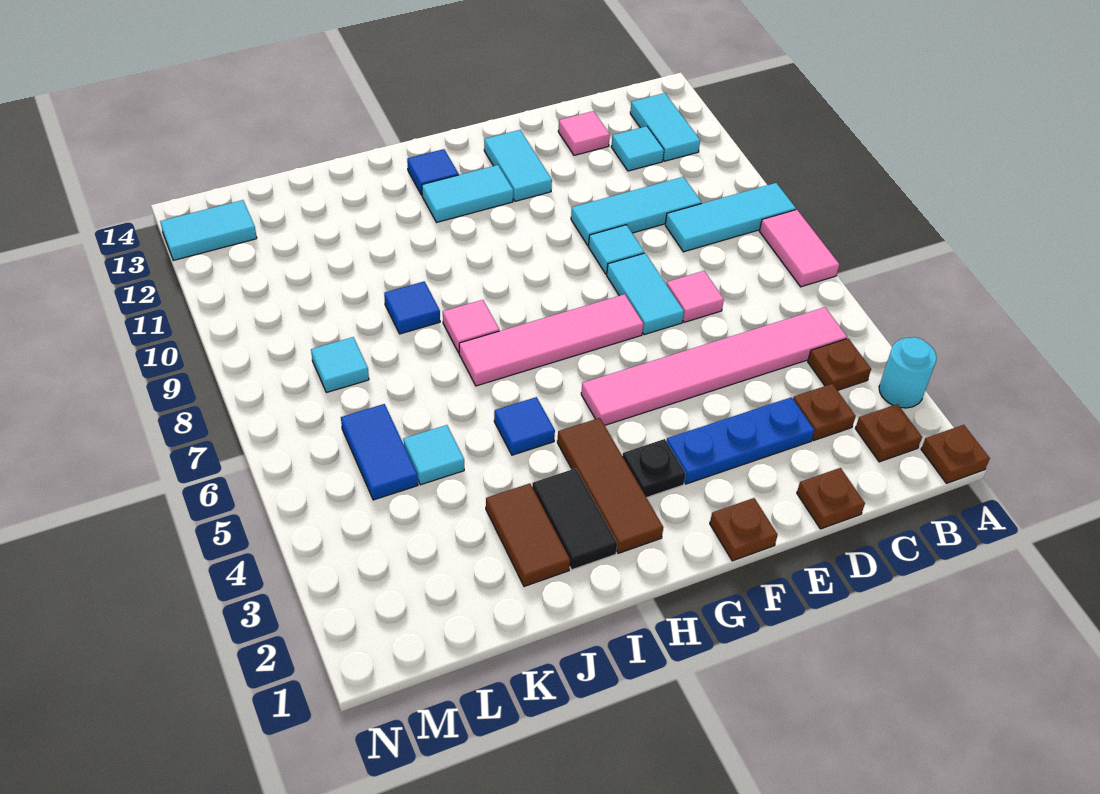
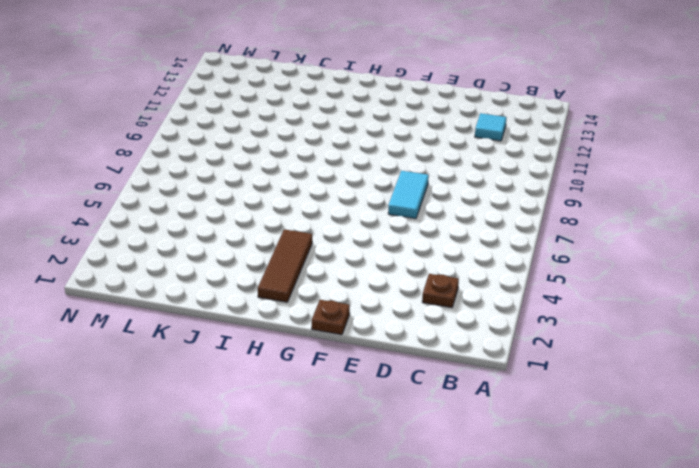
none -> brown 1x1 plate [921,425,990,483]
none -> cyan 1x1 round brick [879,337,937,408]
none -> pink 1x2 tile [759,210,839,287]
none -> cyan 1x3 tile [665,183,796,252]

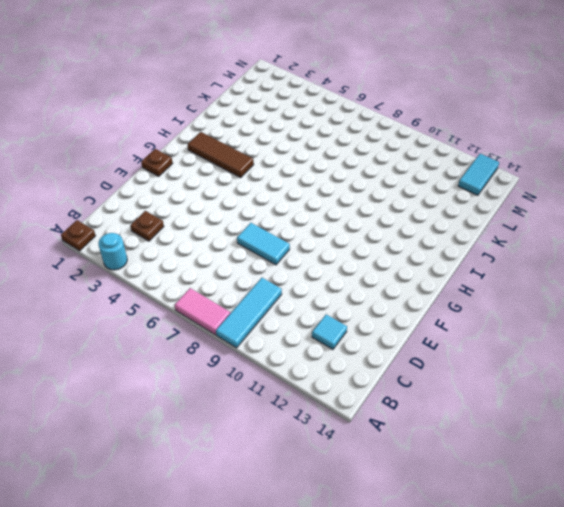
none -> brown 1x1 plate [855,404,922,462]
none -> brown 1x1 plate [808,338,871,390]
none -> pink 1x6 tile [581,307,847,425]
none -> cyan 1x2 tile [630,93,700,161]

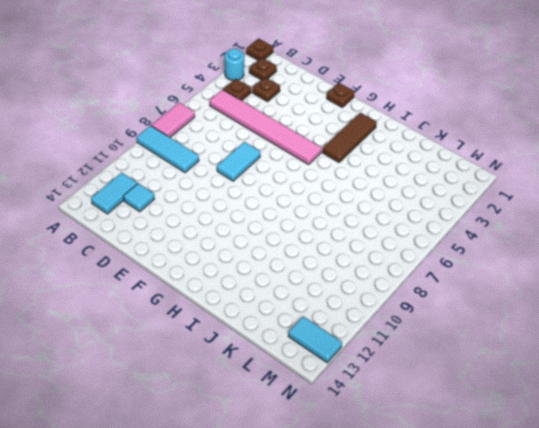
none -> cyan 1x3 tile [571,177,702,246]
none -> brown 1x1 plate [797,468,865,529]
none -> blue 1x3 plate [666,397,814,484]
none -> pink 1x1 tile [666,271,724,322]

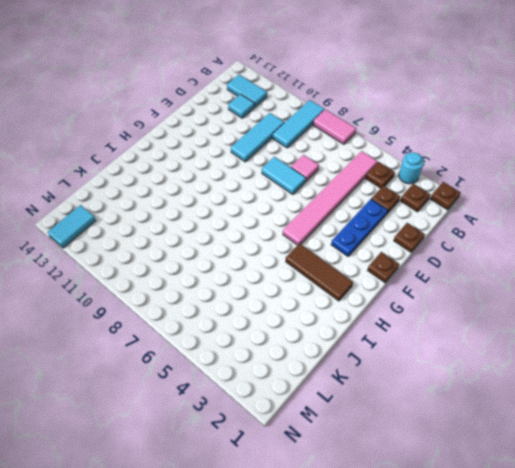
none -> pink 1x1 tile [558,111,610,155]
none -> cyan 1x1 tile [589,225,644,274]
none -> pink 1x4 tile [459,294,643,386]
none -> cyan 1x2 tile [484,130,552,201]

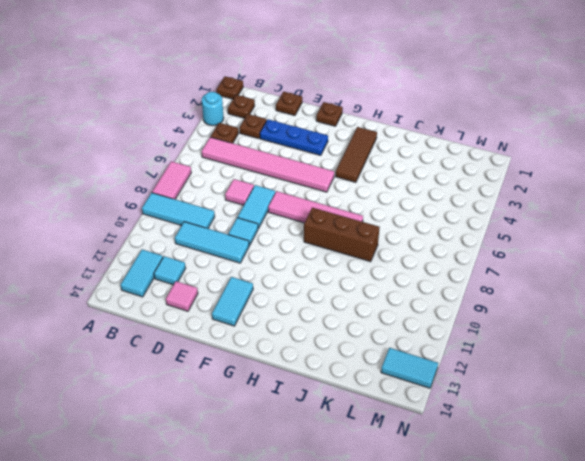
brown 1x3 brick [304,208,380,262] -> pink 1x1 tile [443,300,499,353]
none -> black 1x1 plate [623,439,686,498]
none -> cyan 1x2 tile [422,165,513,222]
none -> blue 1x1 tile [407,149,459,195]
none -> black 1x2 tile [532,468,617,570]

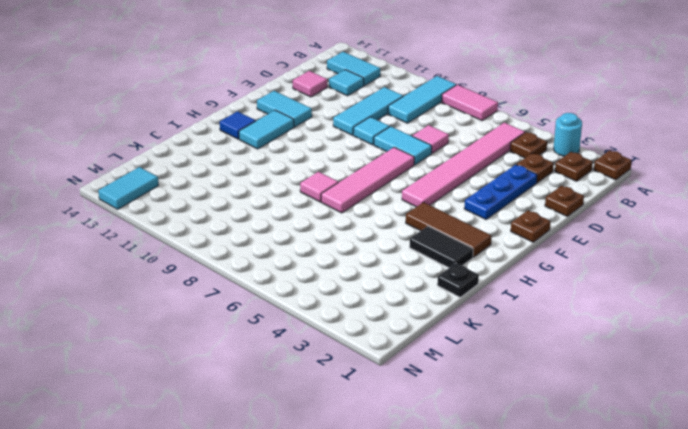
black 1x1 plate [437,263,479,297] -> black 1x1 plate moved to [623,439,686,498]
none -> blue 1x1 tile [494,397,555,455]
none -> brown 1x2 tile [486,483,570,586]
none -> blue 1x1 tile [384,281,440,334]
none -> cyan 1x1 tile [403,425,464,485]

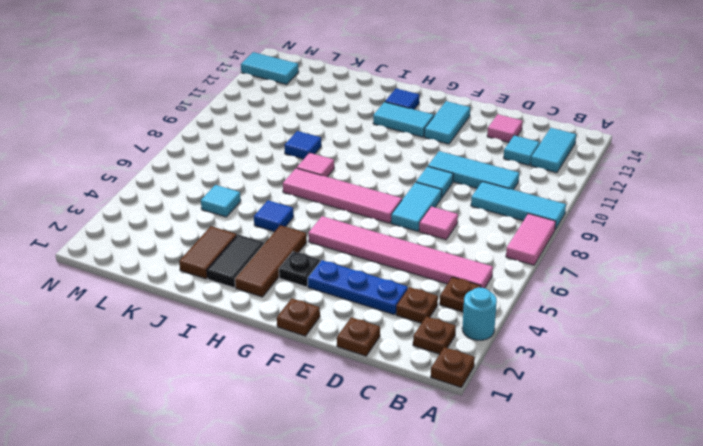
none -> blue 1x2 tile [341,404,418,500]
none -> cyan 1x1 tile [311,337,369,393]

